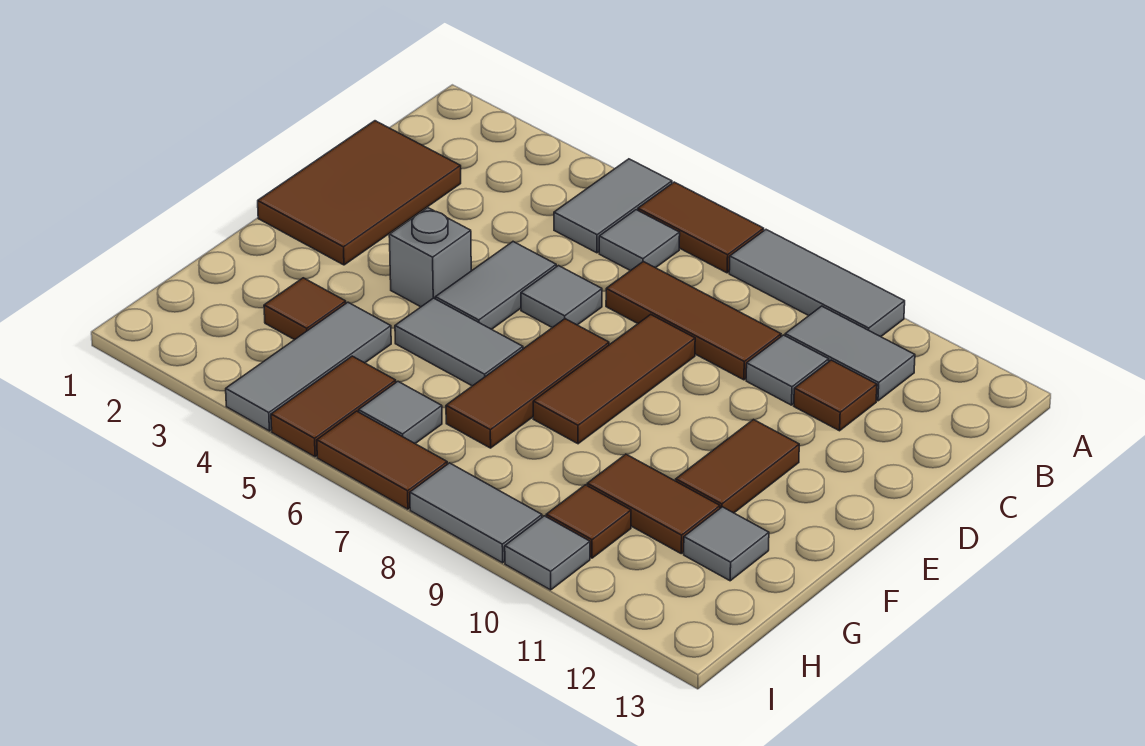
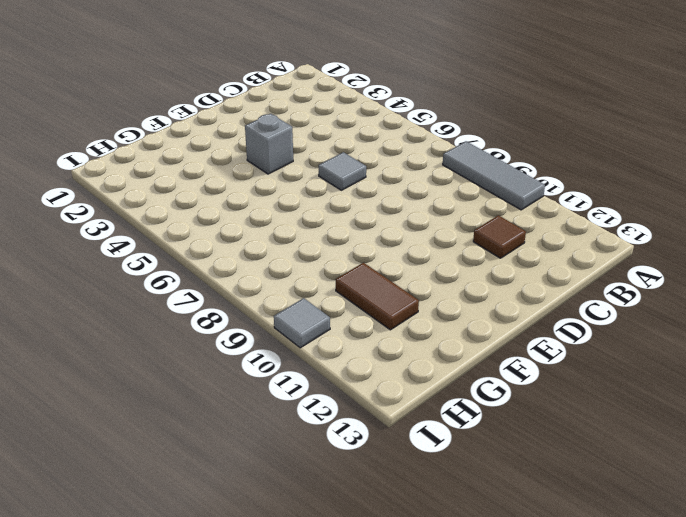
none -> grey 1x2 tile [554,159,672,253]
none -> brown 1x2 tile [638,182,764,273]
none -> grey 1x1 tile [599,210,680,271]

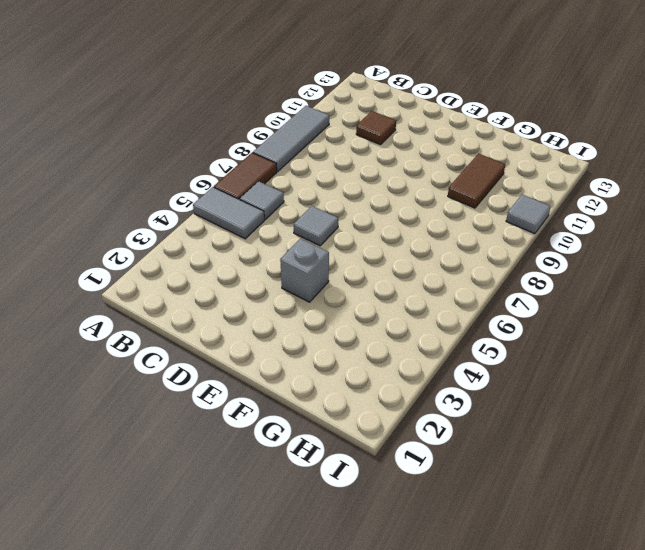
none -> grey 1x2 tile [785,306,915,401]
none -> brown 2x3 tile [258,121,461,265]
none -> brown 1x3 tile [606,262,781,380]

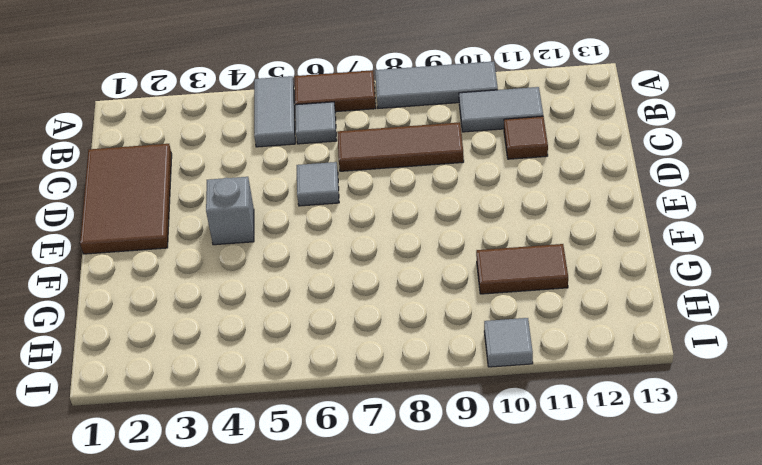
none -> grey 1x1 tile [746,335,829,405]
none -> grey 1x2 tile [435,242,556,329]
none -> brown 1x3 tile [533,314,695,444]

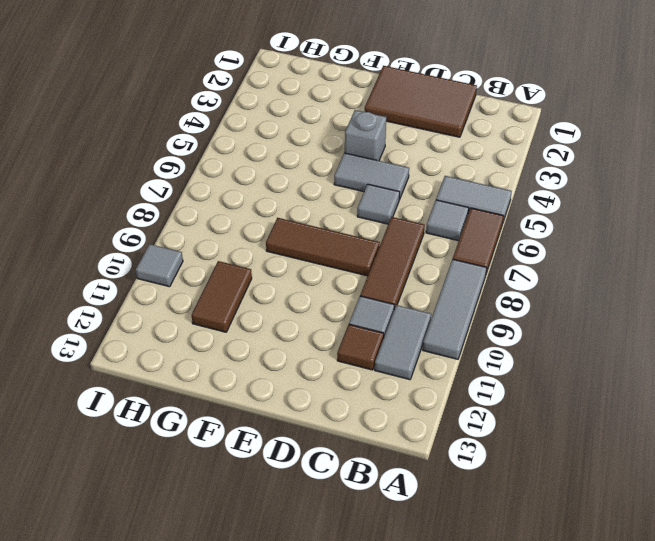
none -> brown 1x3 tile [446,319,609,448]
none -> brown 1x2 tile [676,420,799,513]
none -> grey 1x2 tile [395,298,523,386]

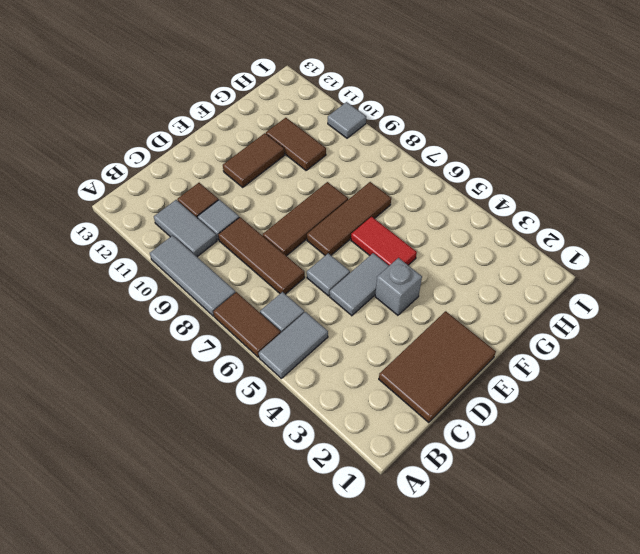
red 1x2 tile [351,217,417,266] -> grey 1x2 tile [395,298,523,386]
none -> brown 1x1 tile [264,278,346,340]
none -> grey 1x3 tile [226,302,391,431]
none -> grey 1x1 tile [684,507,769,581]

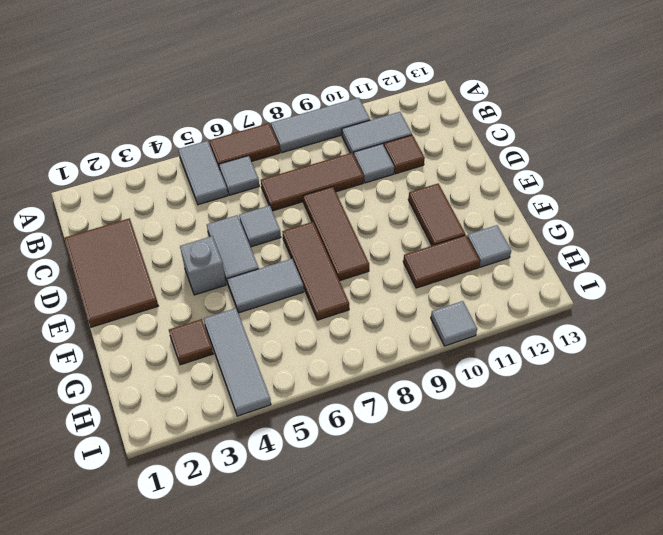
none -> brown 1x2 tile [271,356,396,457]
none -> grey 1x1 tile [359,382,442,443]
none -> brown 1x1 tile [546,485,631,558]

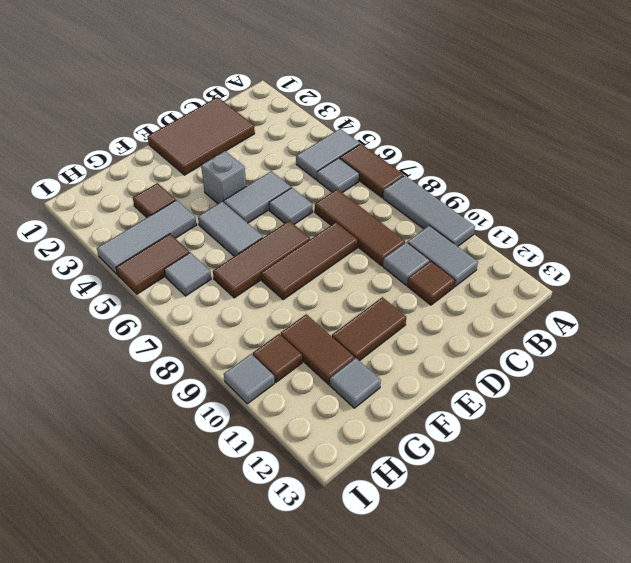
none -> brown 1x2 tile [317,411,447,509]
none -> grey 1x2 tile [410,463,542,563]

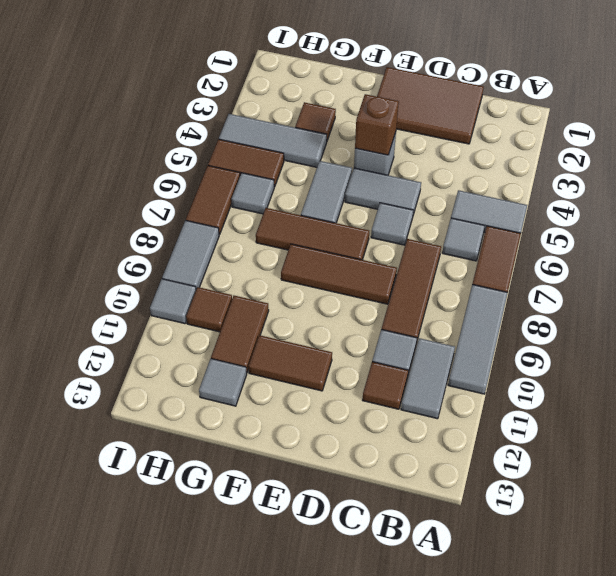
brown 1x1 brick [355,94,399,155] -> none

